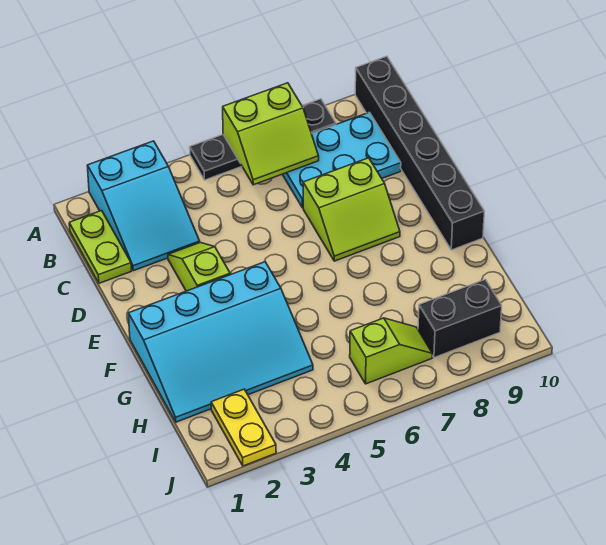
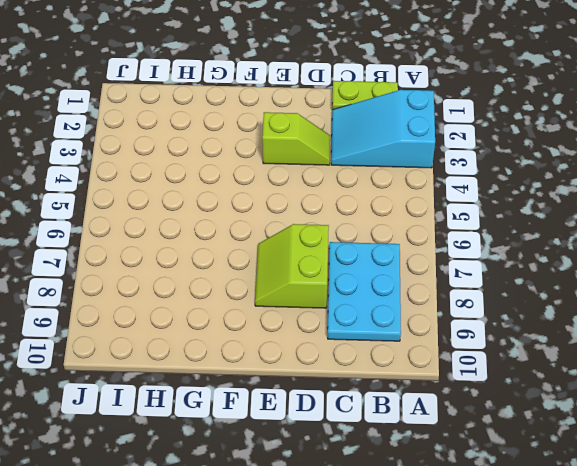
none -> black 1x4 plate [190,99,336,180]
none -> black 1x6 brick [355,56,484,250]
none -> cyan 3x4 slope [128,262,313,422]

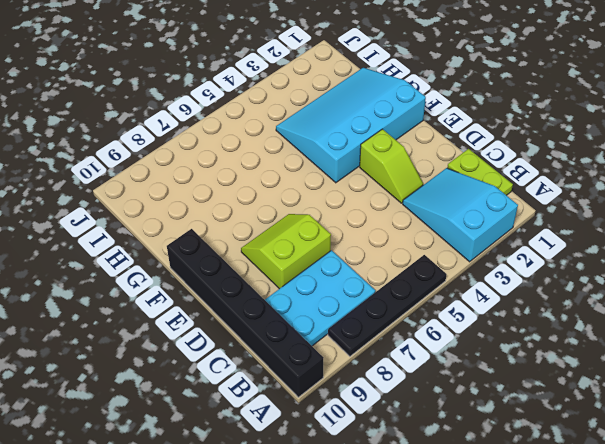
none -> yellow 1x2 plate [211,389,276,466]
none -> lime 1x2 slope [350,318,432,384]
none -> black 1x2 brick [418,279,502,358]

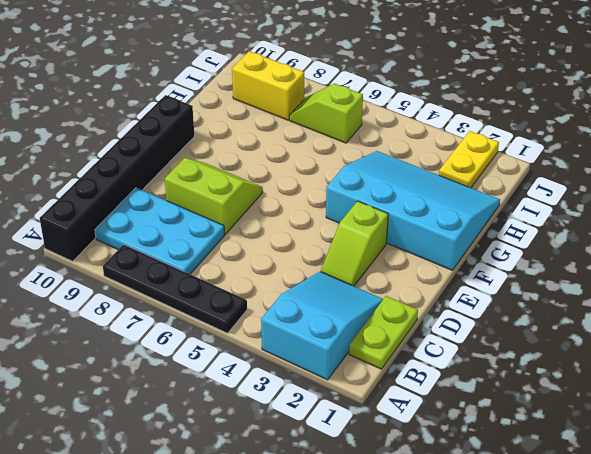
yellow 1x2 brick [232,51,304,120] -> black 1x2 brick [418,279,502,358]
none -> lime 2x2 slope [223,83,319,185]

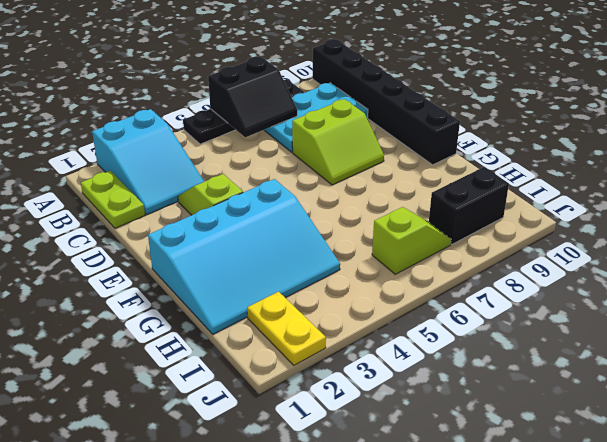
black 2x2 slope [208,57,298,137] -> lime 2x2 slope [223,83,319,185]

